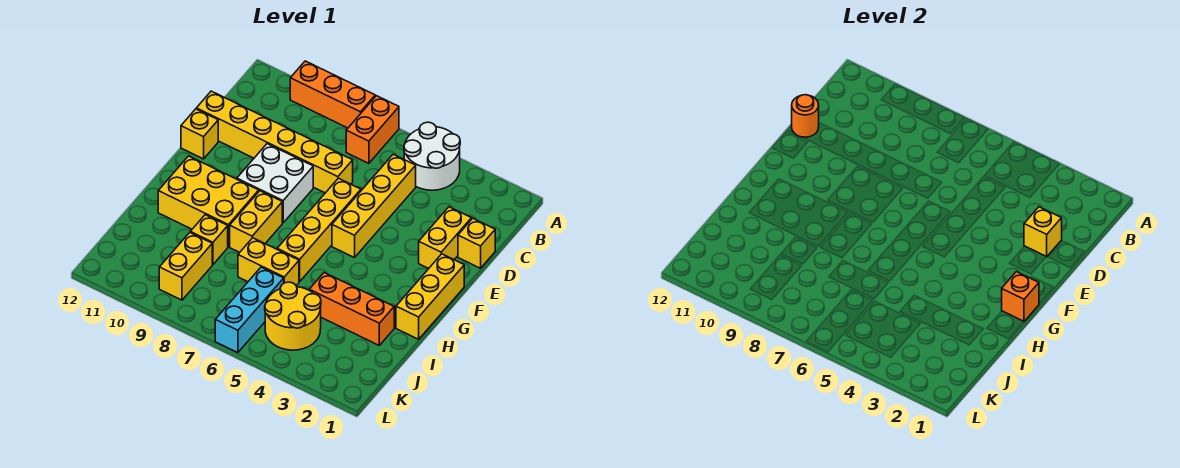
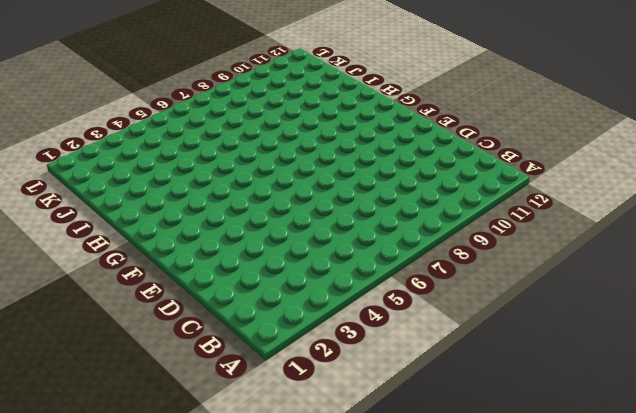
none -> white 2x2 round brick [404,122,460,190]
none -> orange 1x2 brick [346,96,399,163]
none -> orange 1x3 brick [290,61,375,128]

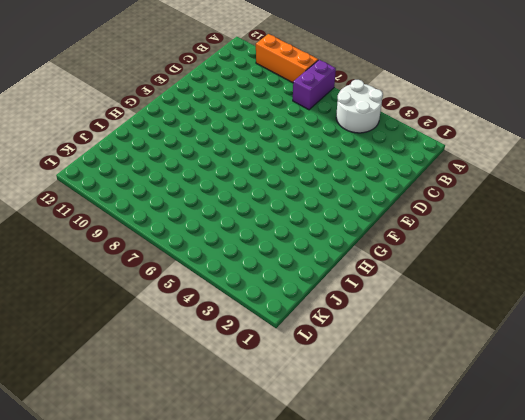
purple 1x2 brick [293,60,336,110] -> orange 1x2 brick [346,96,399,163]
none -> yellow 1x4 brick [332,154,416,258]
none -> yellow 1x1 brick [458,218,495,268]
none -> yellow 1x2 brick [419,207,472,268]

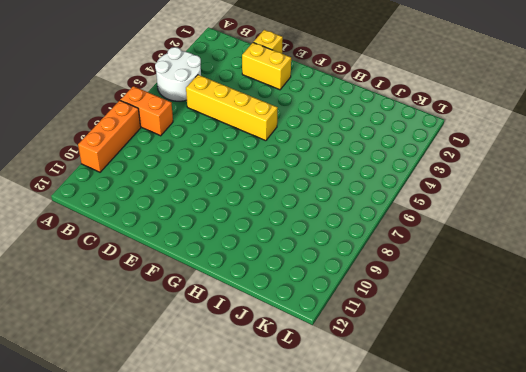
none -> yellow 1x6 brick [196,91,353,193]
none -> yellow 1x4 brick [277,178,361,281]
none -> white 2x2 brick [237,144,313,223]

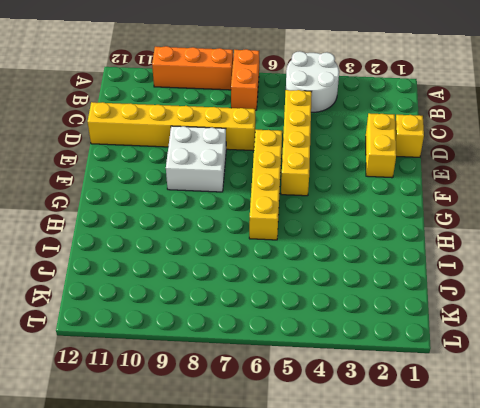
none -> yellow 1x1 brick [181,109,218,159]
none -> yellow 1x3 brick [396,254,464,339]
none -> yellow 1x2 brick [230,191,282,252]

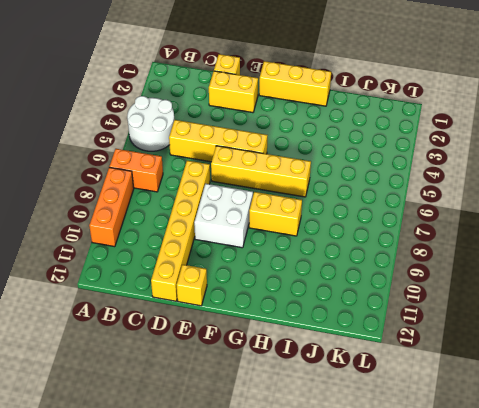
none -> yellow 2x3 brick [158,156,259,247]
none -> orange 1x3 brick [309,273,394,345]
none -> yellow 1x2 brick [238,238,299,286]

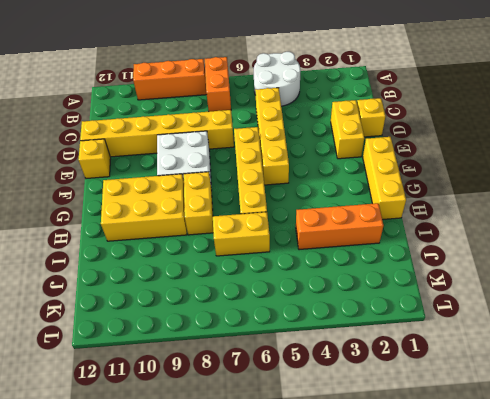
none -> yellow 1x1 brick [190,215,228,265]
none -> yellow 2x2 round brick [265,282,321,350]
none -> cyan 1x3 brick [215,267,284,353]

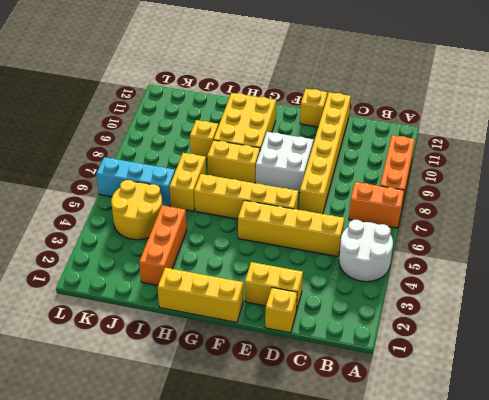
none -> yellow 1x2 brick [159,233,212,300]
none -> yellow 1x1 brick [1024,207,1062,257]
none -> orange 1x1 round brick [792,95,819,137]

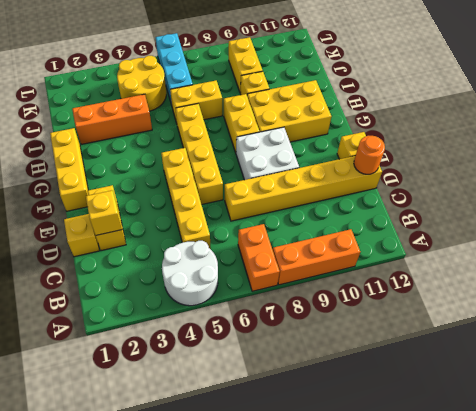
none -> orange 1x1 brick [1002,272,1039,321]

